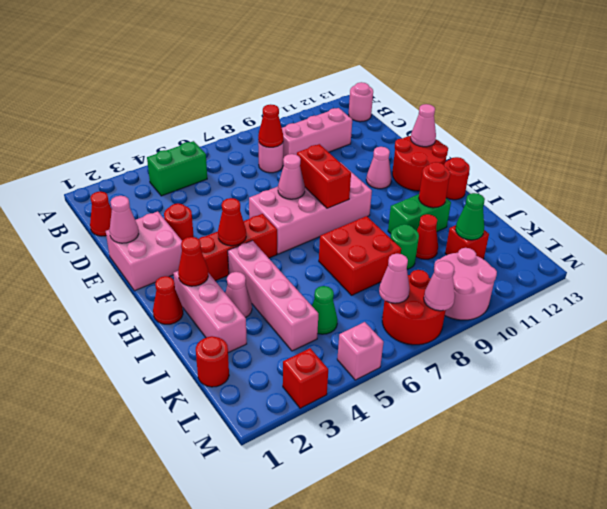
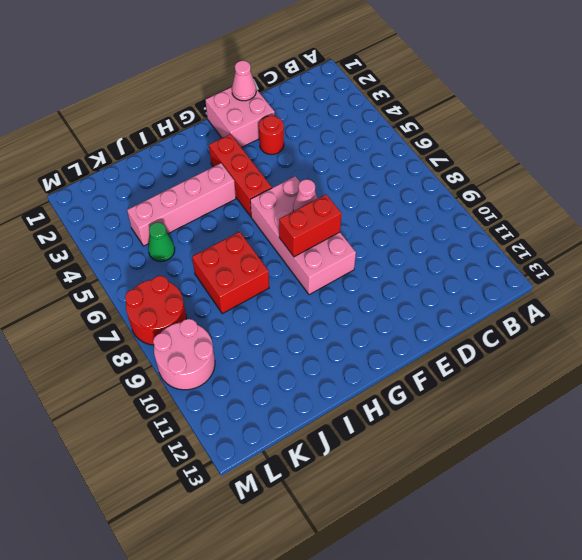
none -> green 1x2 brick [147,141,207,196]
none -> pink 1x1 round brick [349,82,373,122]
none -> red 1x1 cone [90,192,112,236]
none -> pink 1x1 round brick [258,141,283,173]

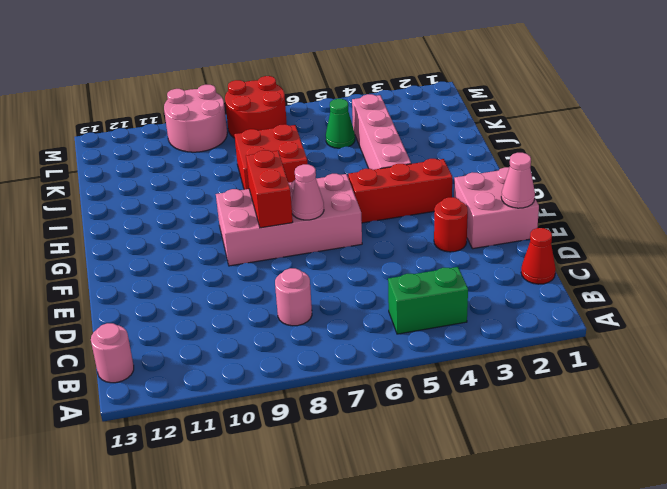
none -> pink 1x3 brick [282,108,352,158]
none -> pink 1x1 cone [366,147,392,189]
none -> red 2x2 round brick [392,136,448,191]
none -> red 1x1 cone [153,276,183,324]

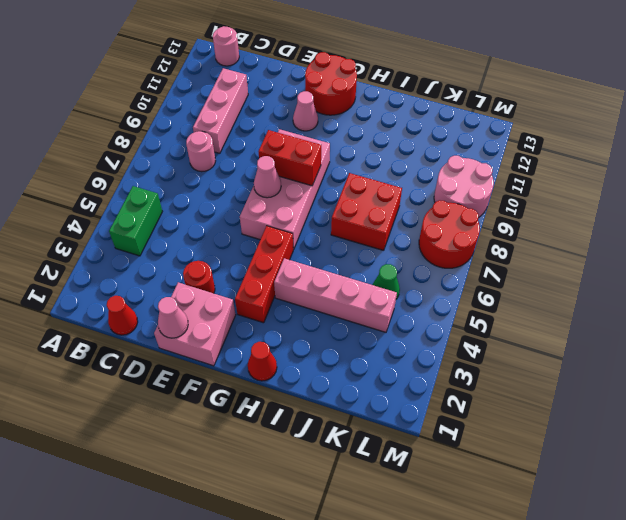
none -> pink 1x3 brick [173,271,247,353]
none -> red 1x1 round brick [444,157,470,200]
none -> pink 1x1 cone [225,272,252,318]
none -> green 1x2 brick [388,194,451,234]

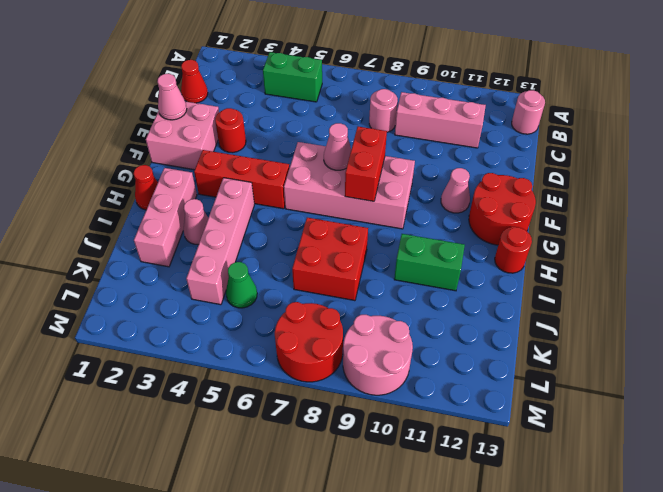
none -> green 1x1 round brick [391,224,419,269]
none -> red 1x1 cone [416,214,438,259]
none -> red 1x1 round brick [196,336,229,387]
none -> red 1x1 brick [445,225,489,259]

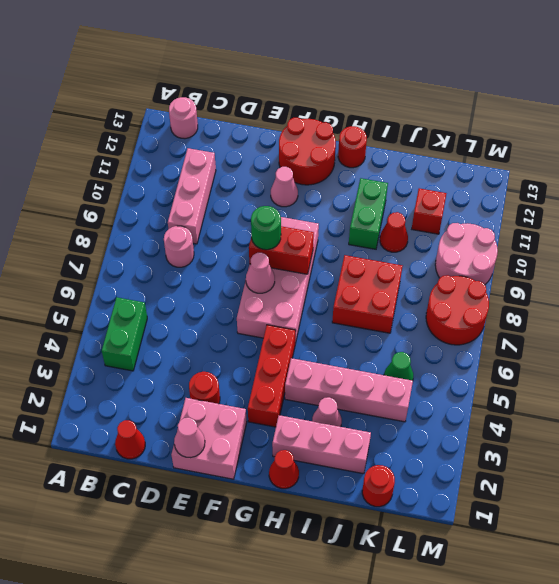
green 1x1 round brick [251,206,281,250] -> green 1x1 round brick moved to [391,224,419,269]
none -> red 1x1 brick [283,348,328,408]
none -> pink 1x1 brick [337,322,384,380]
none -> red 1x1 cone [258,104,283,147]
none -> pink 1x1 cone [411,104,436,147]

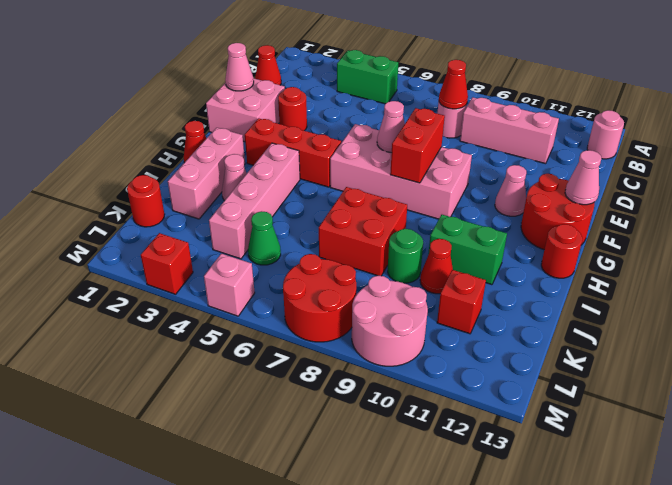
none -> red 1x1 cone [218,198,246,246]
none -> red 1x1 cone [178,237,208,286]
none -> red 1x1 round brick [419,162,450,208]
none -> green 1x1 cone [455,193,485,240]

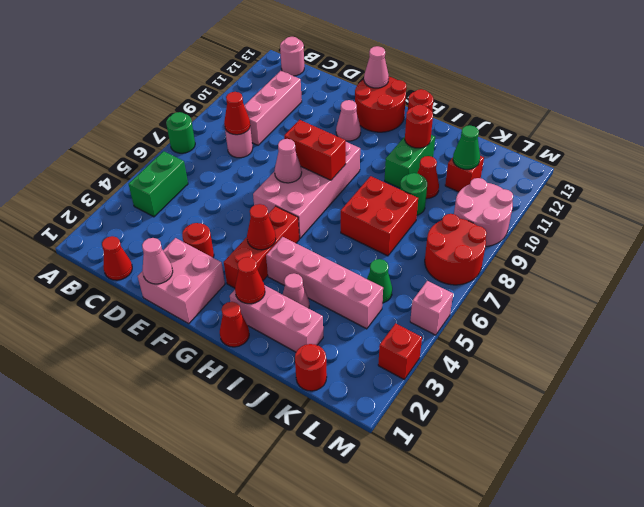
green 1x1 round brick [166,112,195,153] -> none
none -> pink 1x1 cone [379,254,410,303]
none -> pink 1x1 cone [424,261,455,311]

